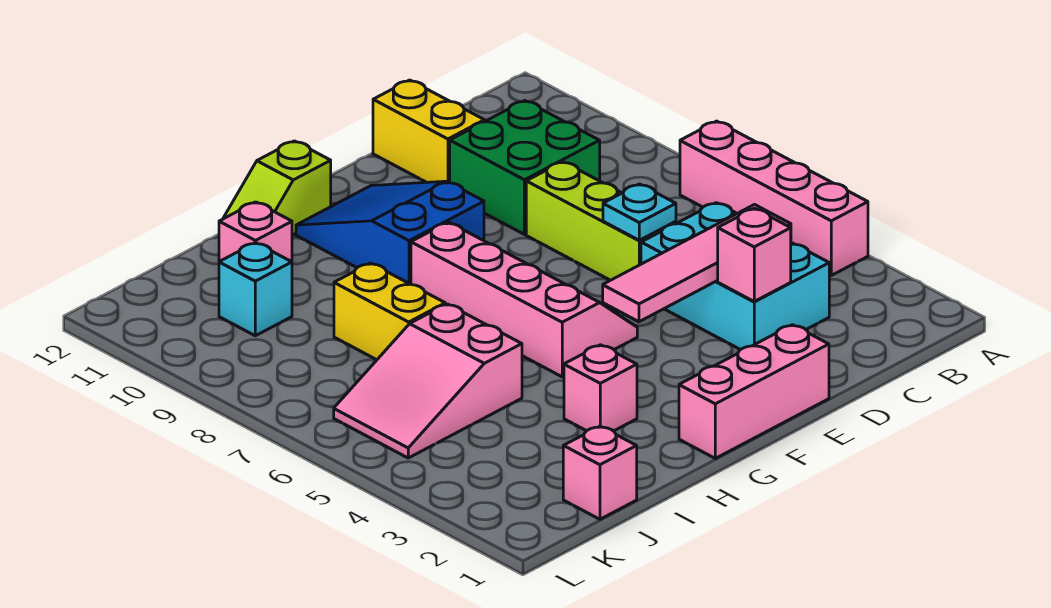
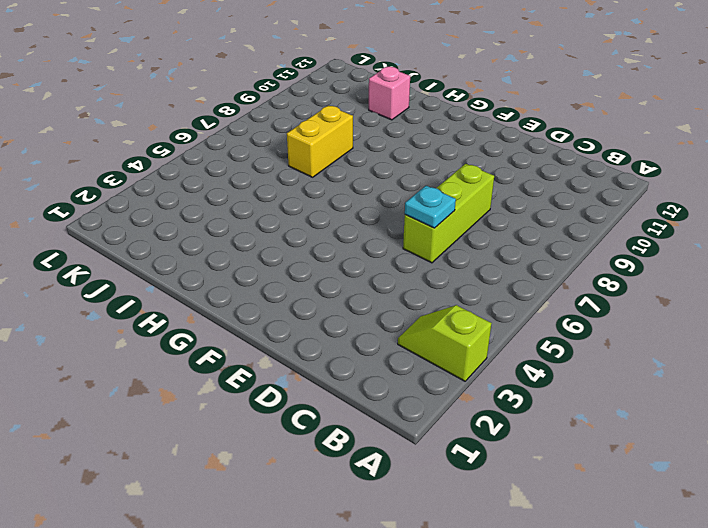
lime 1x2 slope [398,305,492,381] -> lime 1x2 slope moved to [223,141,331,235]
none -> pink 1x4 brick [680,121,868,275]
none -> cyan 2x3 brick [641,203,829,350]
none -> green 2x2 brick [450,101,600,234]

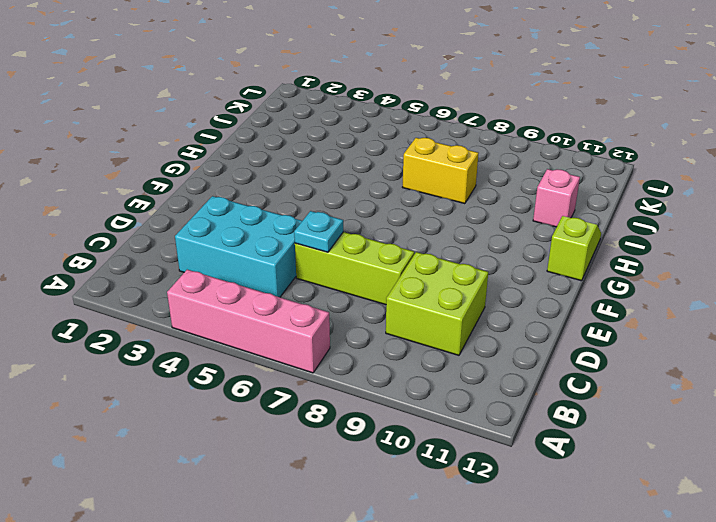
lime 2x2 brick [386,252,488,355] -> green 2x2 brick [450,101,600,234]
none -> yellow 1x2 brick [373,80,485,183]
none -> pink 1x3 brick [679,325,829,458]
none -> pink 2x4 slope [411,222,637,377]

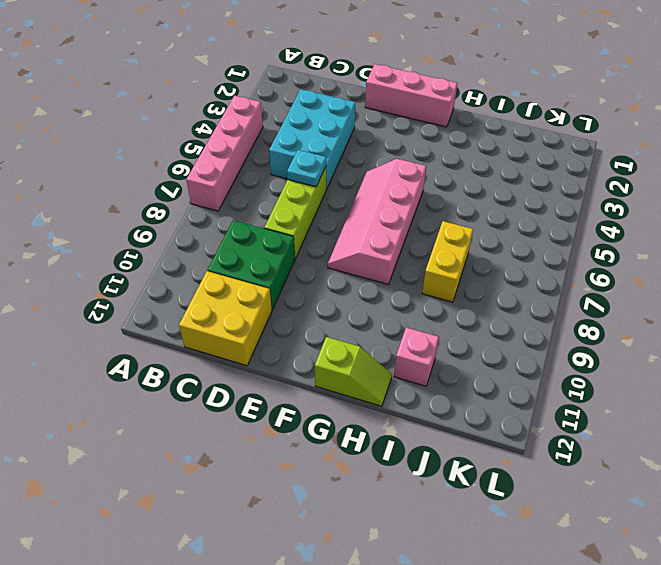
yellow 2x2 brick [179,271,272,366] -> yellow 1x2 brick [373,80,485,183]
none -> blue 2x3 slope [296,181,484,284]
none -> pink 1x1 brick [564,345,637,431]
none -> pink 2x3 slope [334,304,522,458]

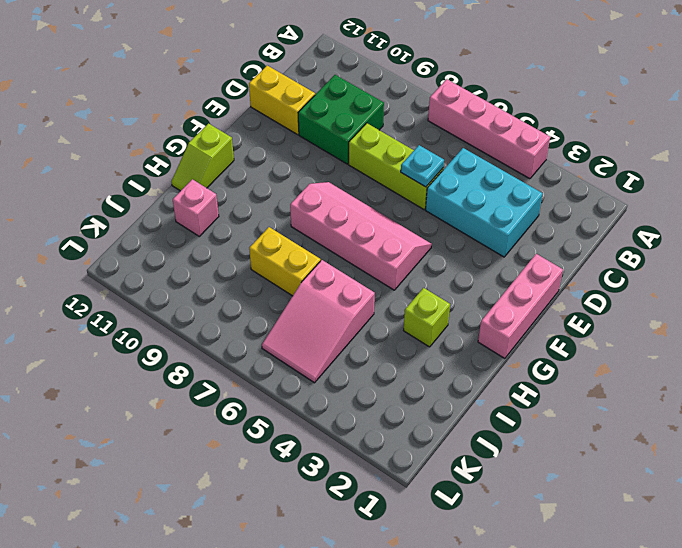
lime 1x1 brick [404,288,450,347] -> pink 1x1 brick [564,345,637,431]
none -> blue 2x3 slope [296,181,484,284]
none -> pink 1x1 brick [563,426,637,519]
none -> cyan 1x1 brick [219,243,292,336]

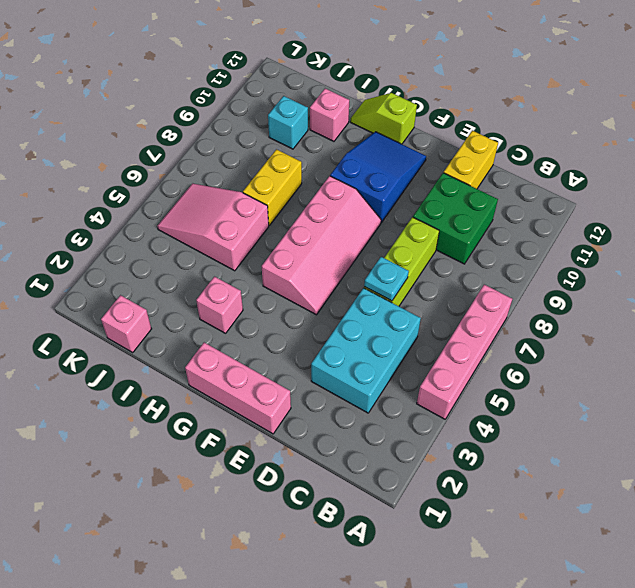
none -> pink 1x4 tile [603,205,791,322]
none -> pink 1x1 brick [718,208,791,301]

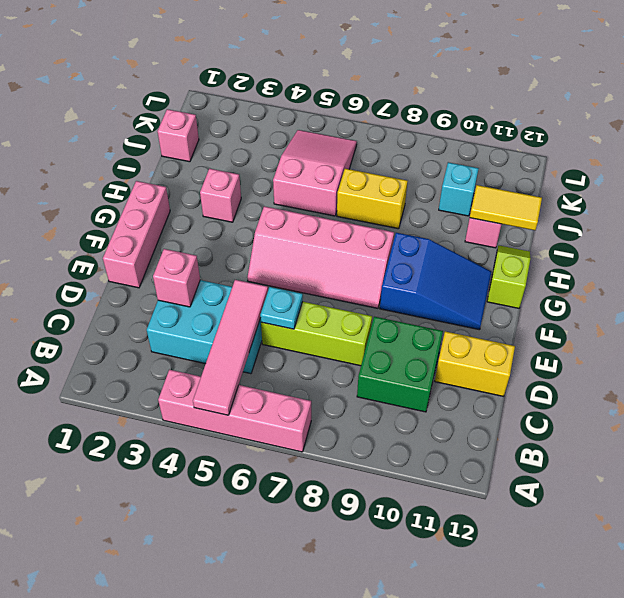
pink 1x4 tile [193,280,268,415] -> pink 1x4 tile moved to [603,205,791,322]
yellow 1x2 tile [470,185,542,230] -> none

